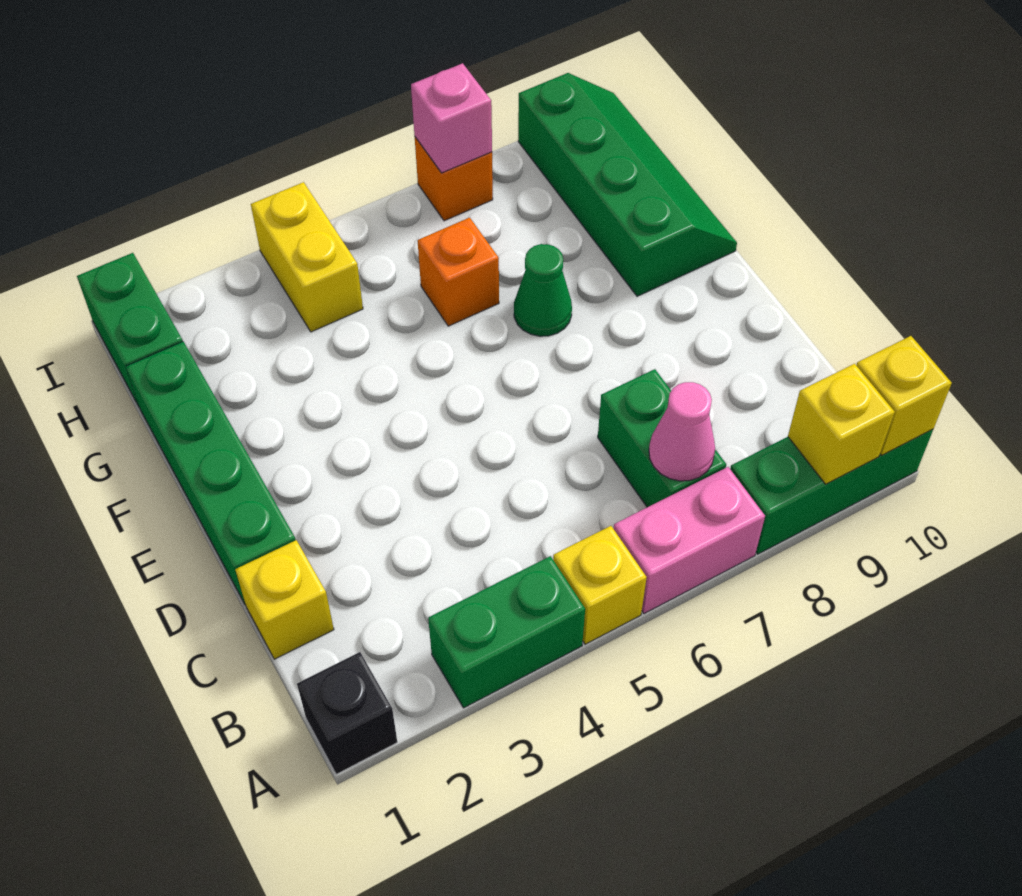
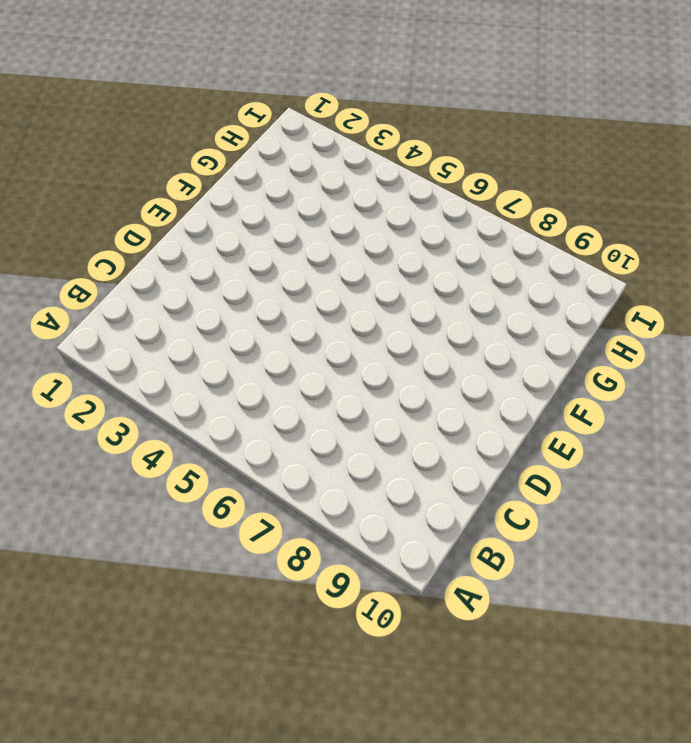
none -> black 1x1 brick [297,652,397,774]
none -> green 1x2 brick [428,556,585,708]
none -> yellow 1x1 brick [553,526,647,644]

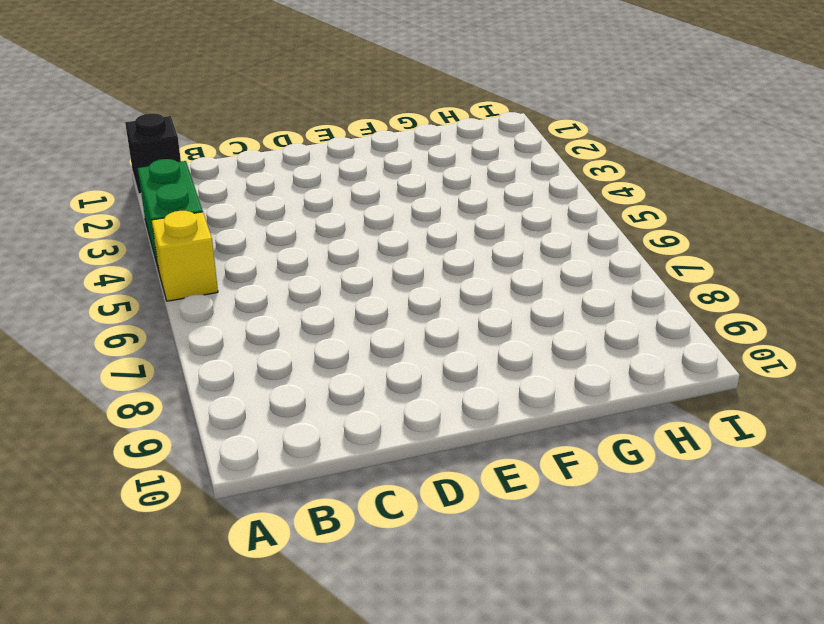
none -> pink 1x2 brick [614,467,765,614]
none -> green 1x3 brick [730,429,933,554]
none -> green 1x2 brick [598,369,726,507]

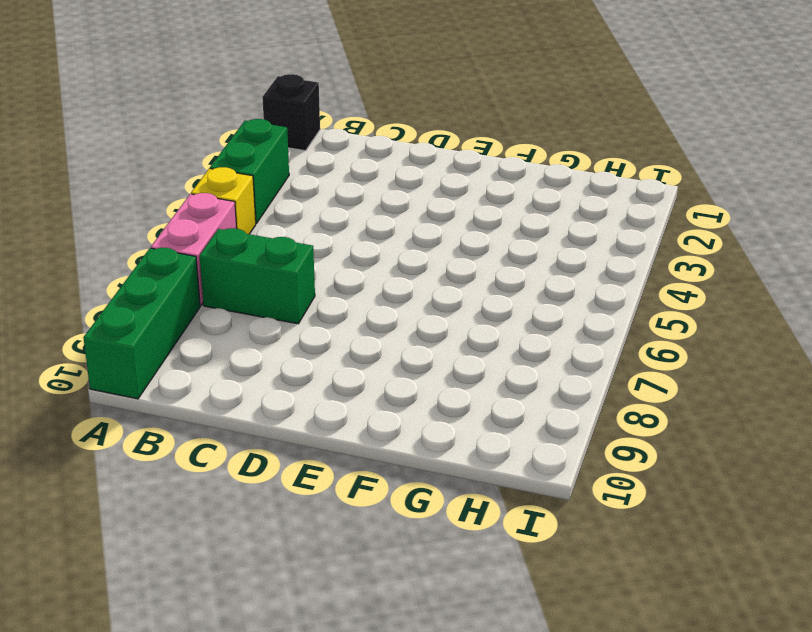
none -> yellow 1x1 brick [235,540,334,659]
none -> green 1x4 brick [126,342,296,605]
none -> green 1x1 cone [514,244,572,336]

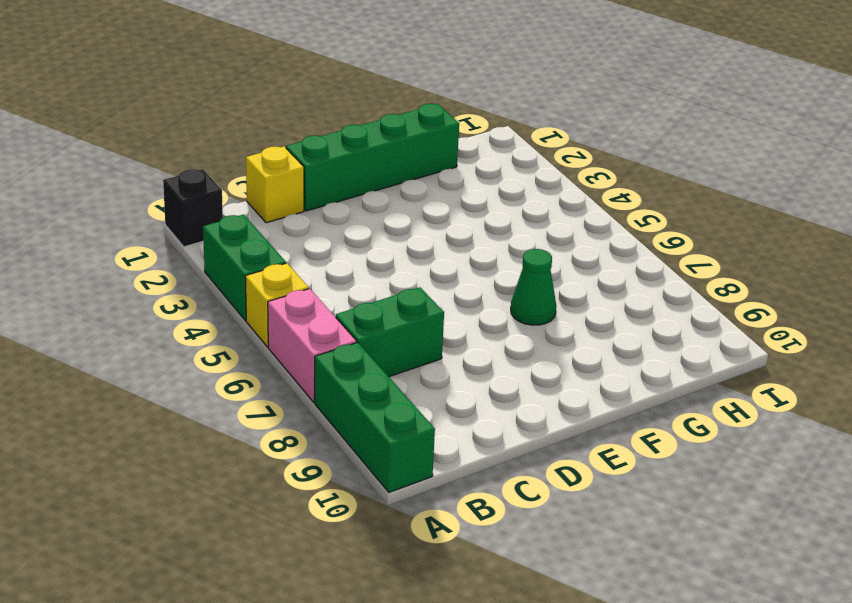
none -> green 2x4 slope [518,73,737,296]
none -> orange 1x1 brick [418,218,499,326]
none -> green 1x2 brick [77,253,183,406]

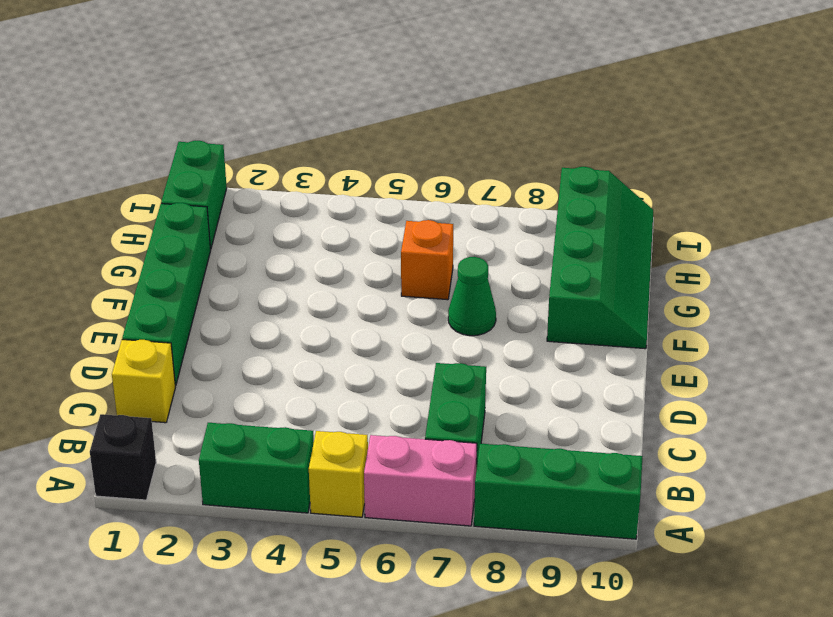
none -> yellow 1x2 brick [251,182,363,332]
none -> orange 1x1 brick [415,137,493,221]
none -> yellow 1x1 brick [788,364,895,484]

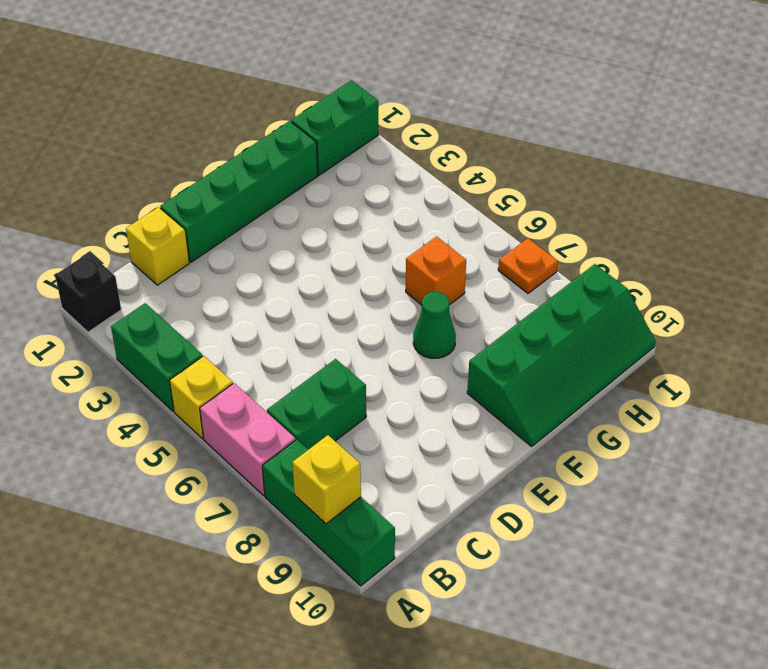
orange 1x1 plate [498,238,558,293] -> orange 1x1 brick [415,137,493,221]
none -> yellow 1x2 brick [251,182,363,332]
none -> yellow 1x1 brick [856,336,952,455]
none -> pink 1x1 cone [649,382,715,481]

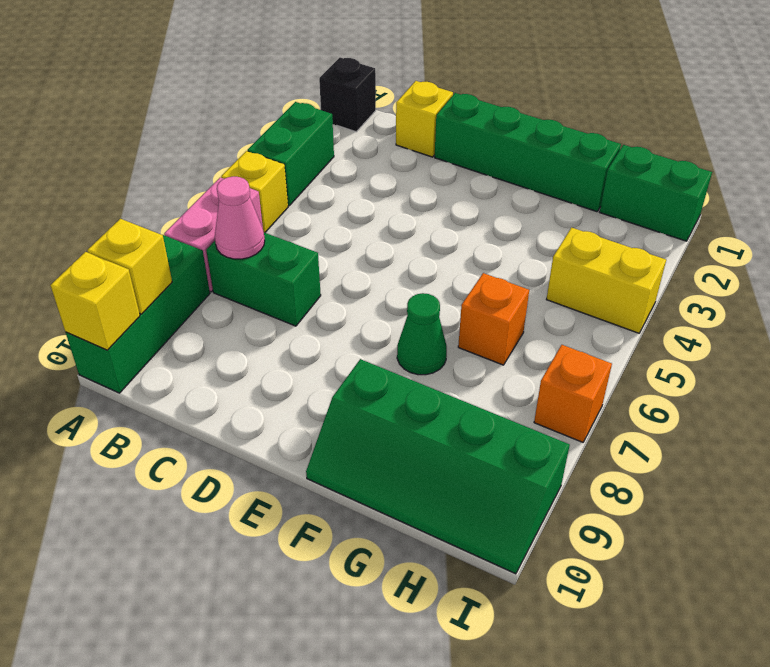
none -> pink 1x1 brick [411,63,492,173]

